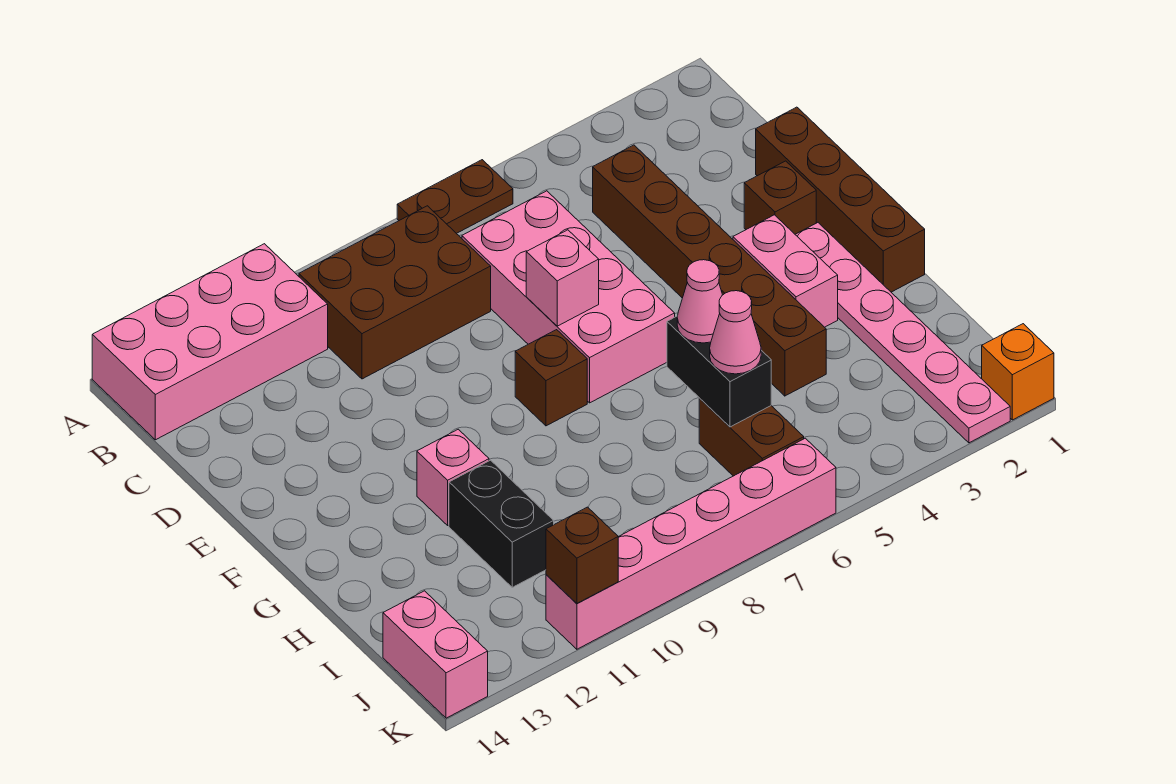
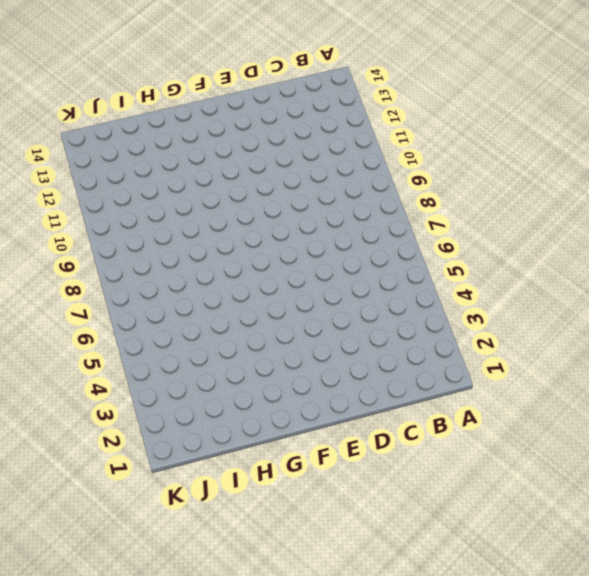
none -> brown 1x2 plate [397,160,513,234]
none -> pink 2x4 brick [92,244,328,440]
none -> brown 2x3 brick [299,206,491,379]

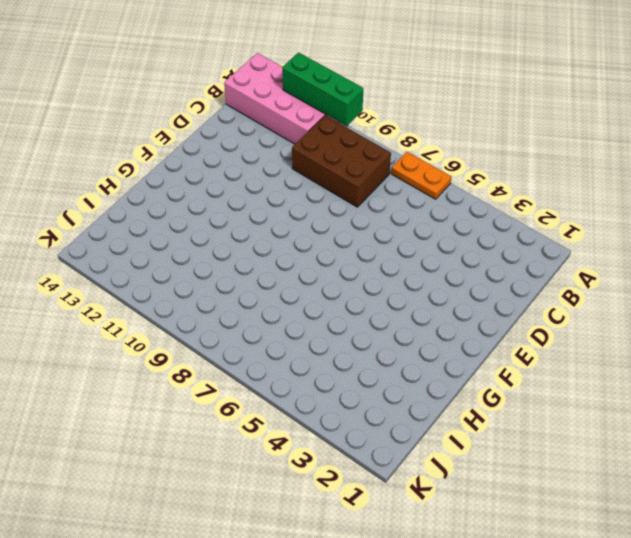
orange 1x2 plate [391,152,451,199] -> brown 1x2 plate [397,160,513,234]
green 1x3 brick [282,53,363,126] -> none
none -> brown 1x6 brick [593,145,826,396]
none -> pink 2x4 brick [462,191,675,403]
none -> brown 1x4 brick [756,107,925,292]

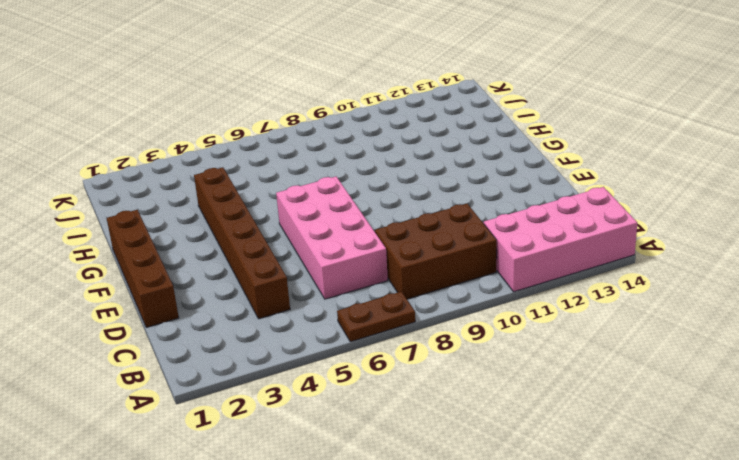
none -> brown 1x1 brick [744,161,816,234]
none -> pink 1x6 plate [795,223,1010,443]
none -> pink 1x2 brick [733,215,838,327]

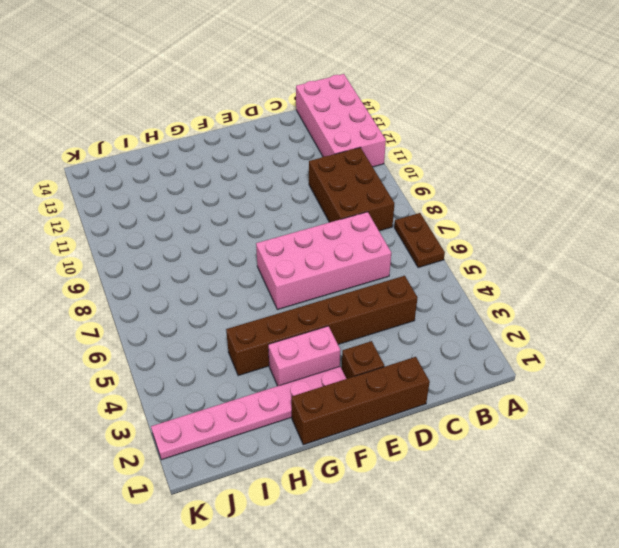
none -> brown 1x1 brick [515,330,587,426]
none -> pink 1x1 brick [417,429,489,525]
none -> black 1x2 brick [449,460,554,587]

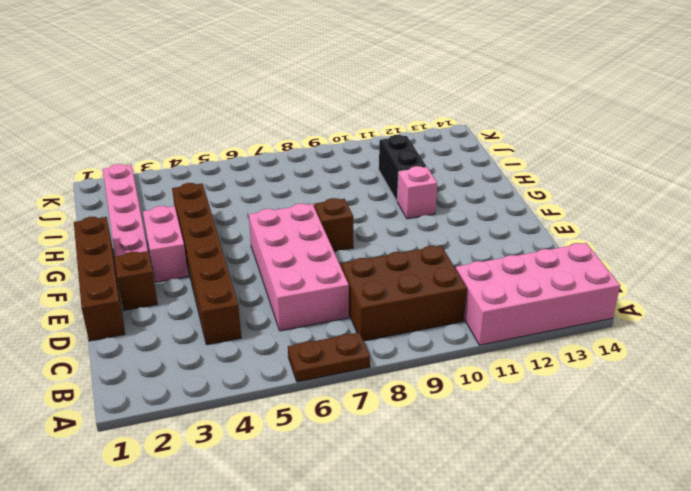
none -> brown 1x2 brick [699,398,804,476]
none -> pink 1x2 brick [383,591,488,718]
none -> orange 1x1 brick [982,324,1054,420]

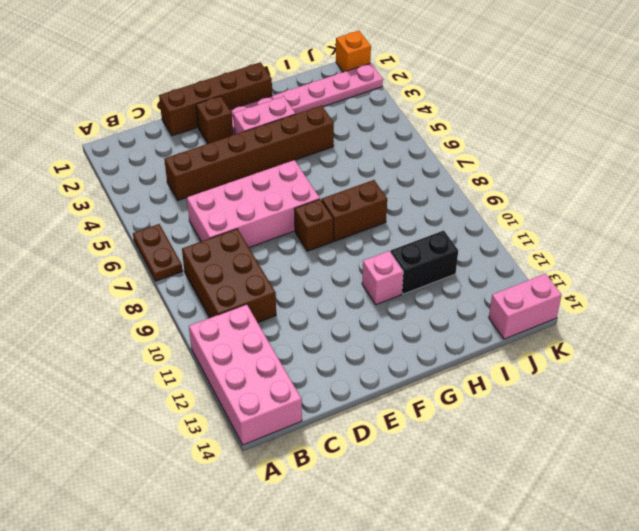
brown 1x2 brick [322,180,387,241] -> brown 1x2 brick moved to [699,398,804,476]
none -> pink 1x6 brick [546,438,836,649]
none -> pink 1x1 brick [526,230,599,326]
none -> black 1x2 brick [667,316,771,427]

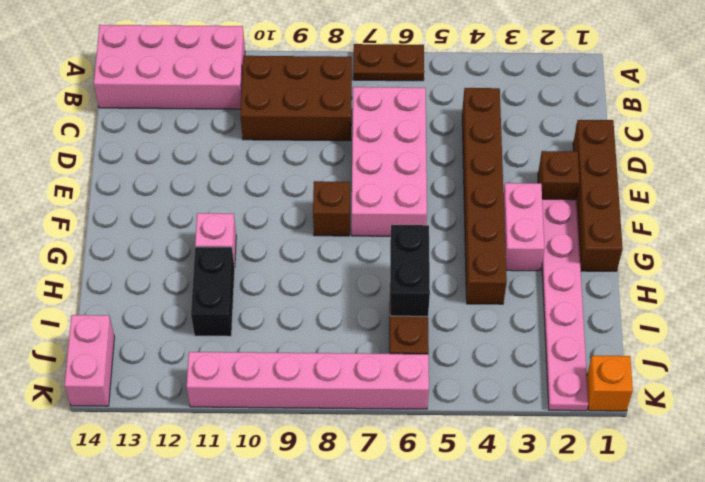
none -> pink 1x1 brick [526,230,599,326]
none -> brown 1x1 brick [546,507,618,604]
none -> pink 1x1 cone [677,260,722,343]

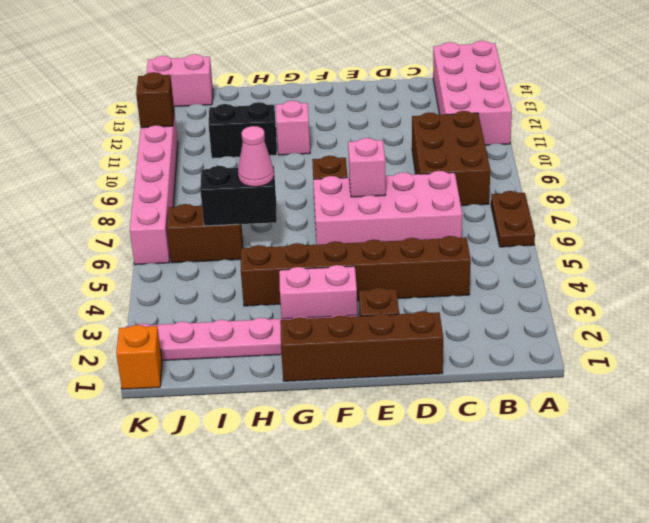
none -> pink 1x1 cone [710,291,761,374]

